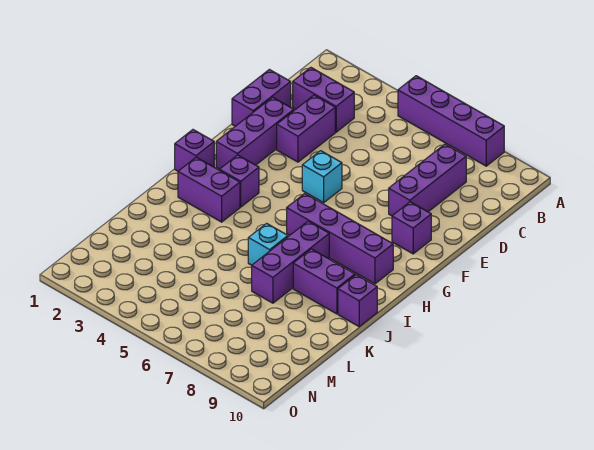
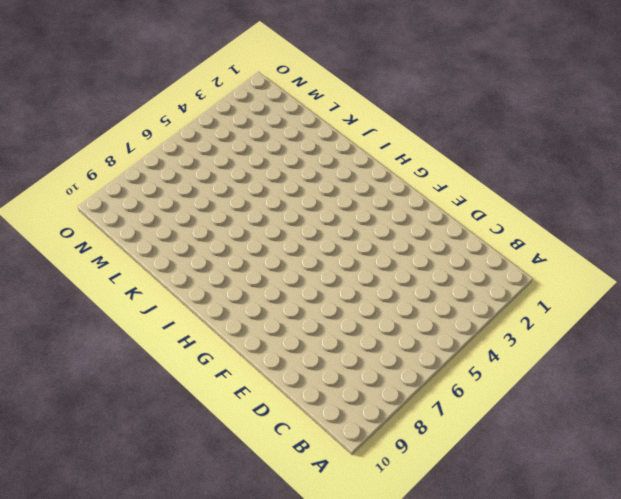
none -> purple 1x4 brick [398,76,504,166]
none -> purple 1x2 brick [293,67,354,132]
none -> purple 1x3 brick [389,144,466,216]

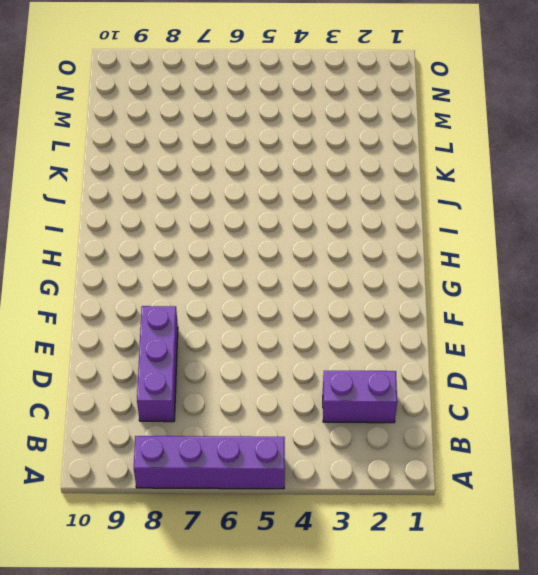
none -> purple 1x2 brick [232,69,291,126]
none -> purple 1x2 brick [277,95,335,162]
none -> purple 1x3 brick [216,97,294,169]

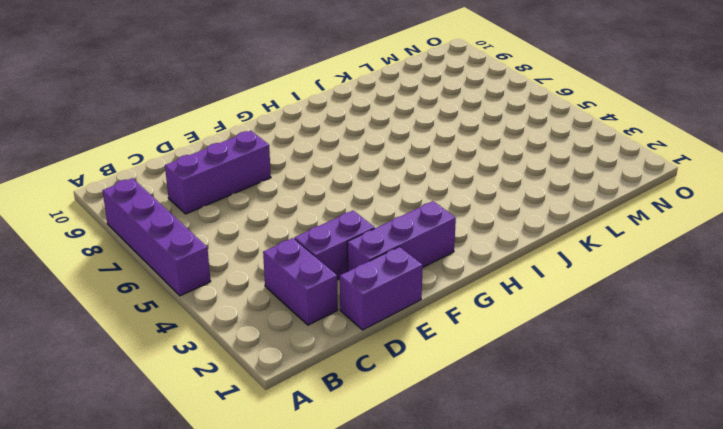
none -> cyan 1x1 brick [302,151,342,203]
none -> purple 1x1 brick [392,202,431,254]
none -> purple 1x1 brick [175,130,214,171]

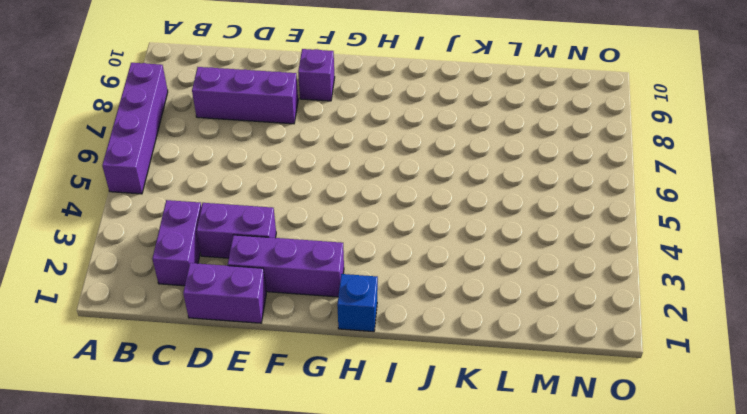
blue 1x1 brick [337,274,378,332] -> purple 1x1 brick [175,130,214,171]
none -> cyan 1x1 brick [302,151,342,203]
none -> purple 1x1 brick [220,155,259,207]
none -> purple 1x4 brick [287,194,393,284]

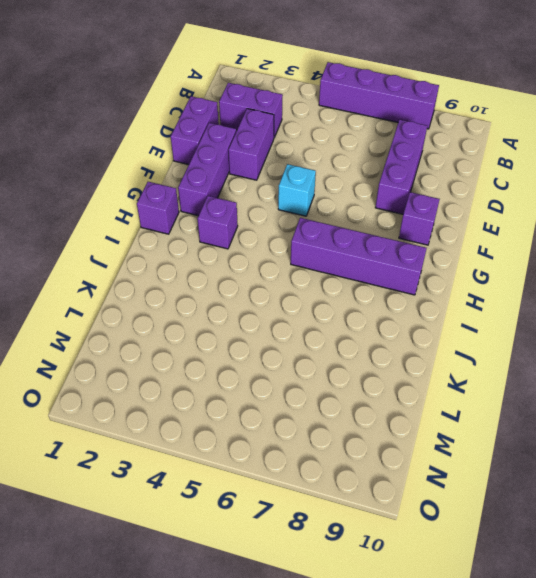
none -> purple 1x2 brick [178,157,240,222]
none -> purple 1x3 brick [252,221,329,303]
none -> cyan 1x1 brick [248,223,288,265]

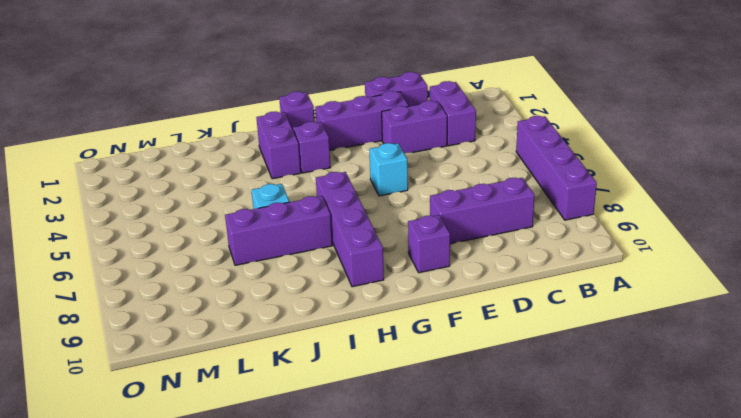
none -> purple 1x2 brick [293,249,355,314]
none -> purple 1x1 brick [338,275,377,326]

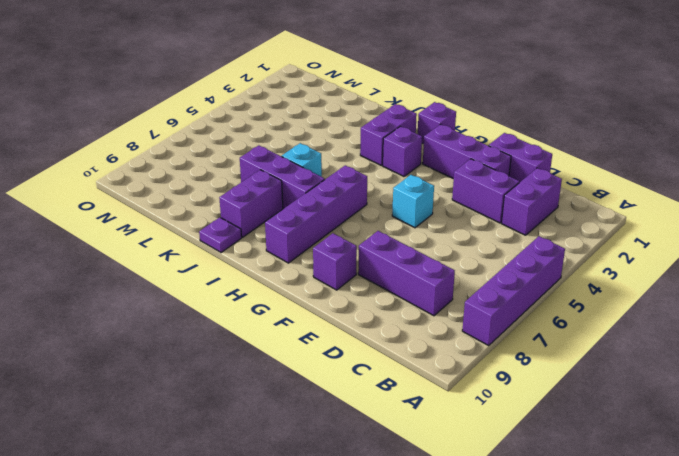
purple 1x1 plate [199,217,242,253] -> purple 1x1 brick [338,275,377,326]

